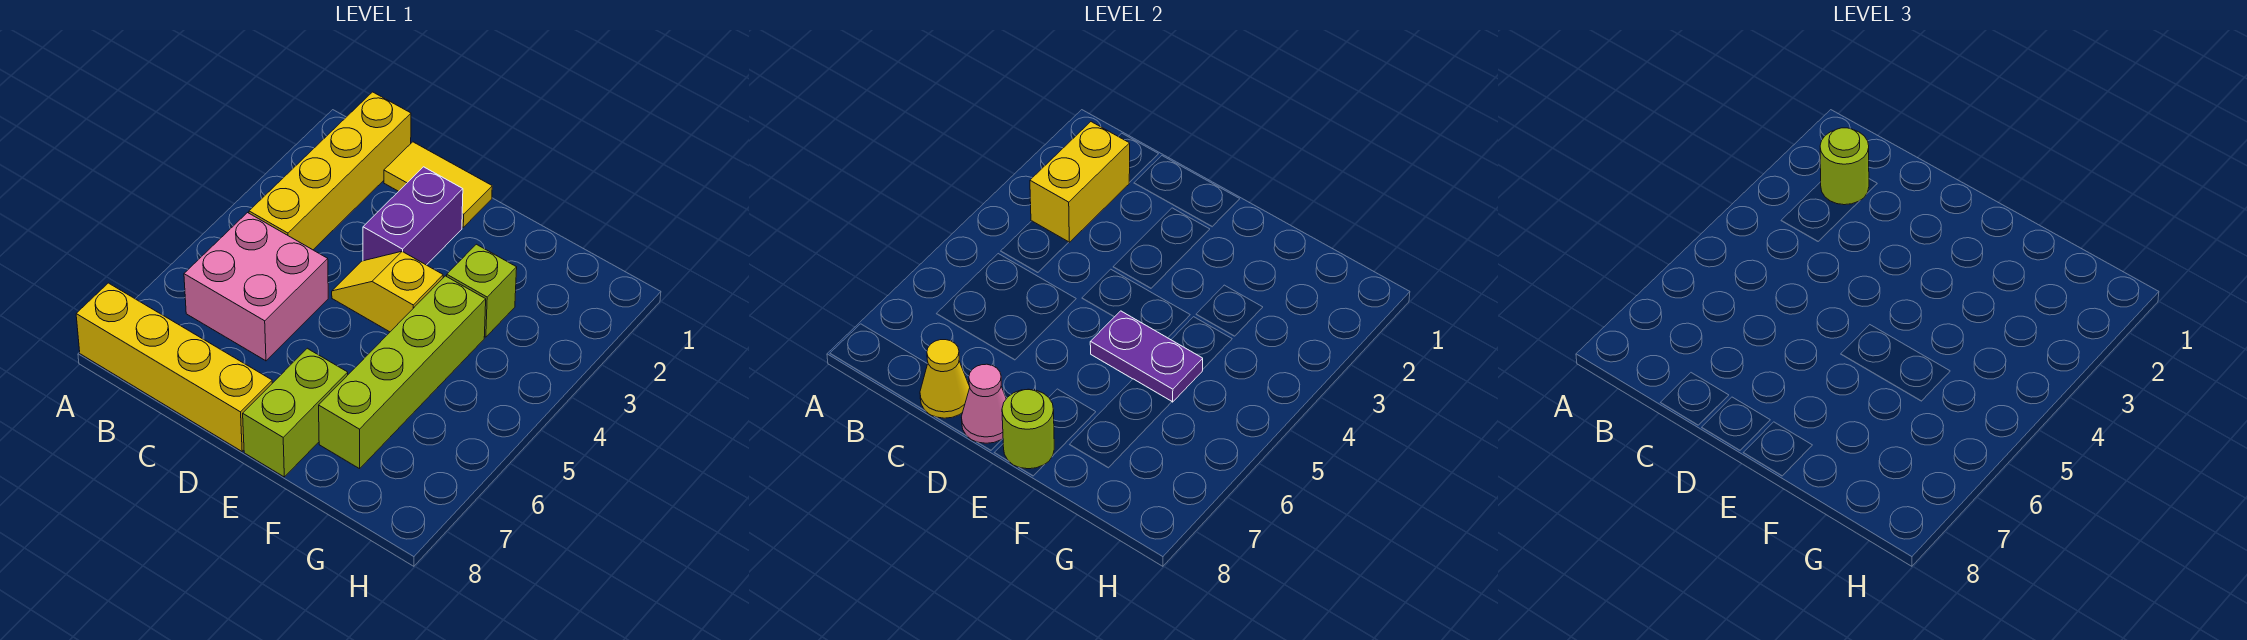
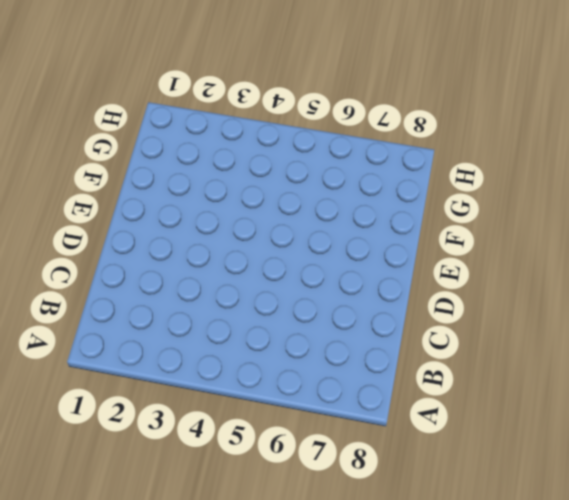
none -> yellow 1x4 brick [76,283,272,451]
none -> yellow 1x4 brick [249,92,411,250]
none -> pink 2x2 brick [184,213,328,361]

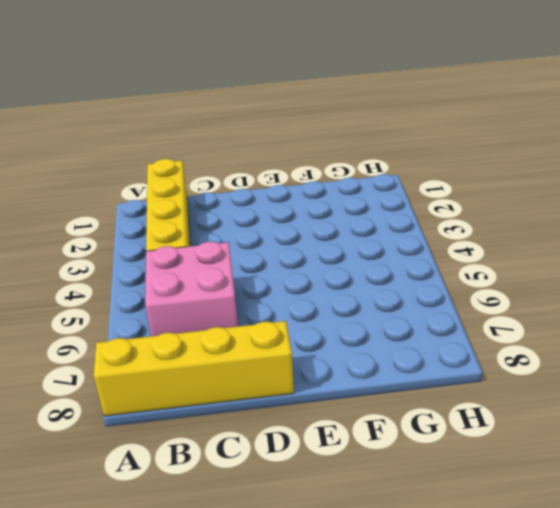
none -> yellow 1x2 tile [384,142,492,227]
none -> purple 1x2 brick [363,167,463,265]
none -> yellow 1x2 slope [332,251,443,332]

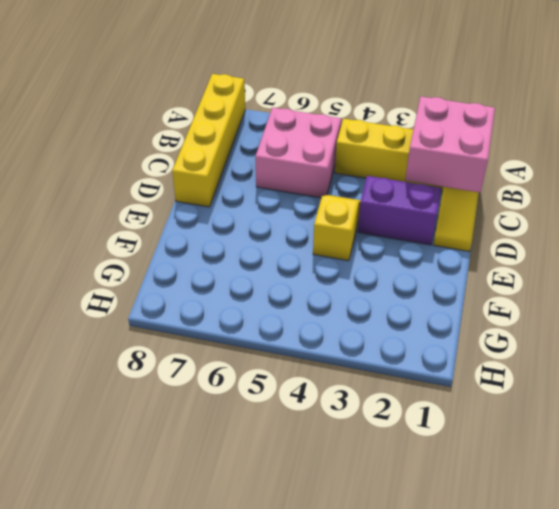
pink 2x2 brick [405,97,495,192] -> yellow 1x2 brick [1030,122,1130,242]
none -> lime 1x2 brick [243,348,348,477]
none -> lime 1x1 brick [447,244,517,337]
none -> lime 1x4 brick [319,276,486,469]

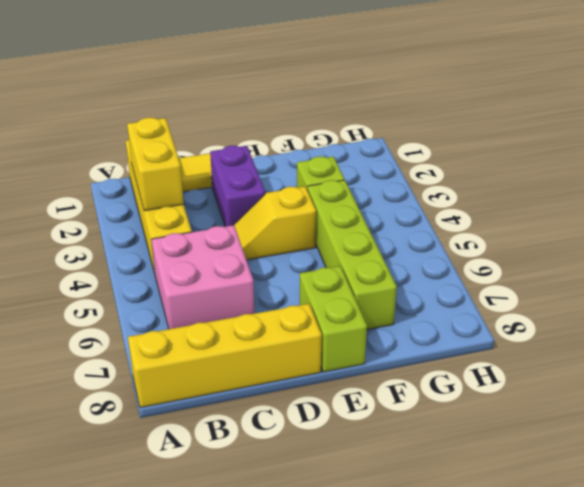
none -> yellow 1x1 cone [920,340,970,418]
none -> pink 1x1 cone [961,364,1006,443]
none -> purple 1x2 plate [1090,311,1203,402]

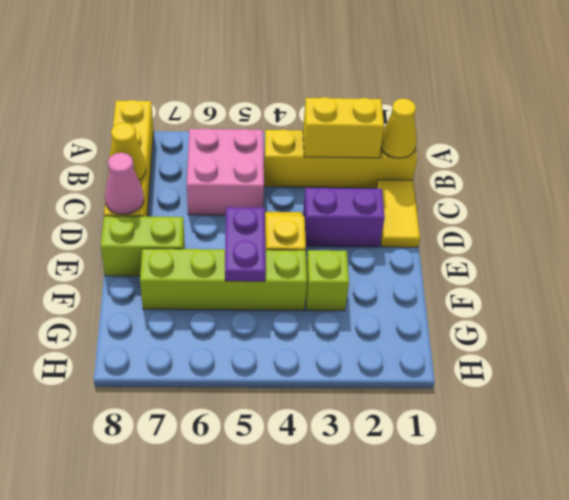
yellow 1x1 cone [381,98,417,158] -> none
none -> lime 1x1 round brick [1002,389,1054,469]
none -> lime 1x1 round brick [1820,128,1869,205]

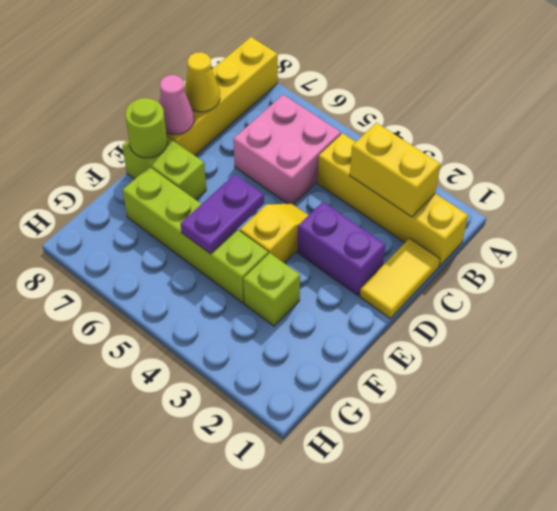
none -> lime 1x1 round brick [1820,128,1869,205]

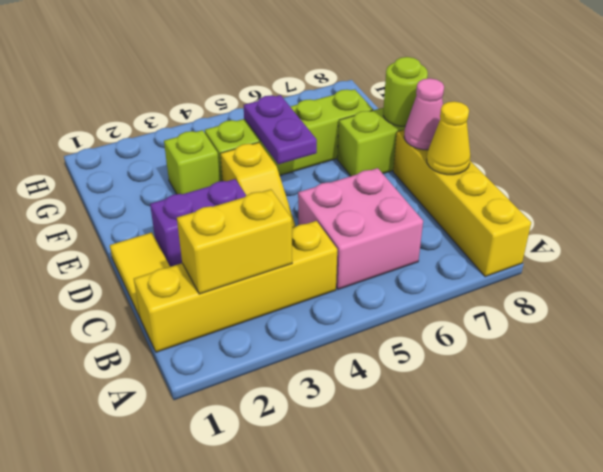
none -> lime 1x1 round brick [1820,128,1869,205]

